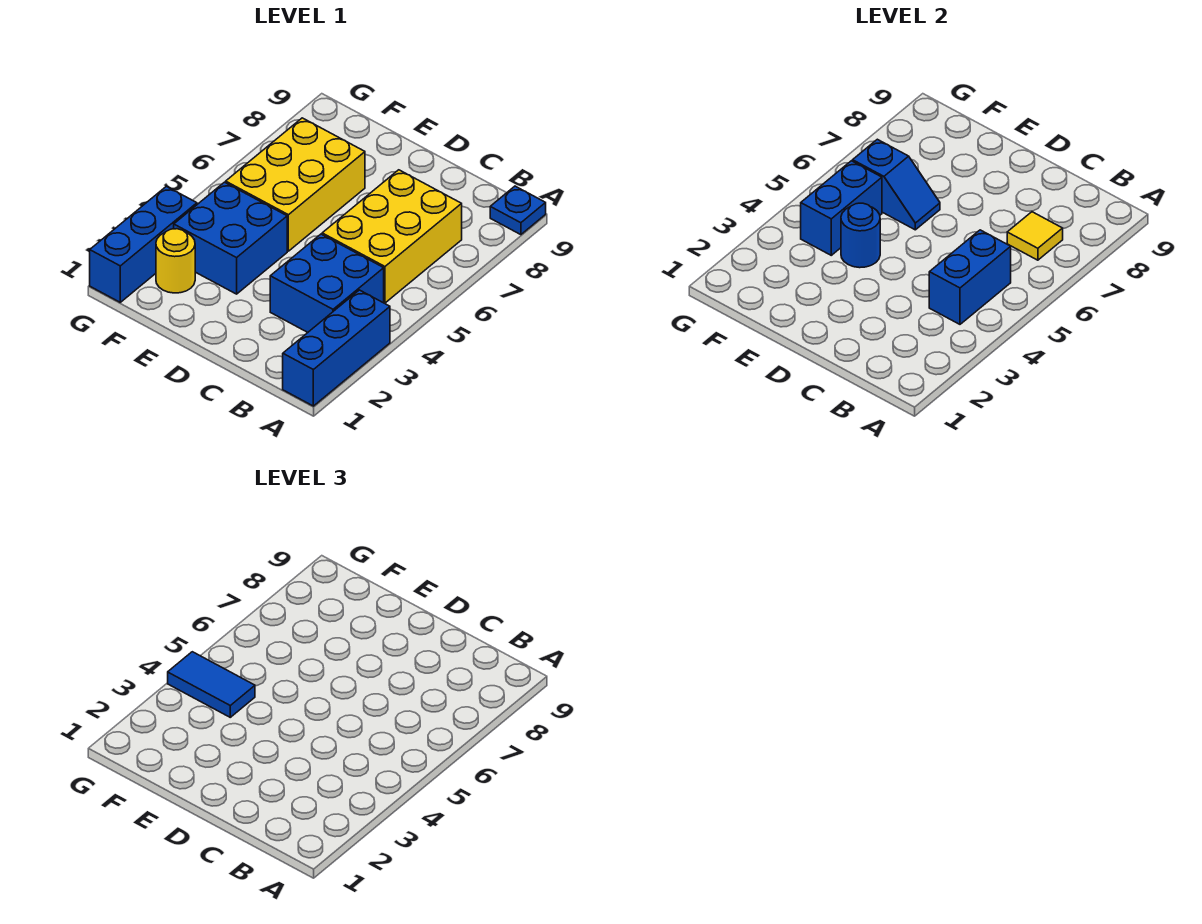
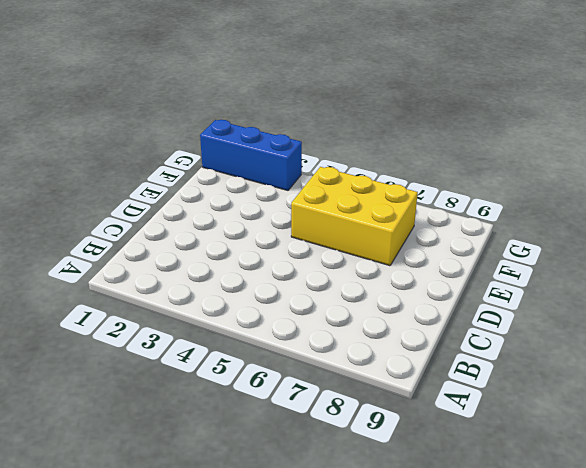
none -> blue 1x3 brick [283,290,390,406]
none -> blue 1x1 plate [490,186,546,235]
none -> blue 2x2 brick [270,234,384,332]

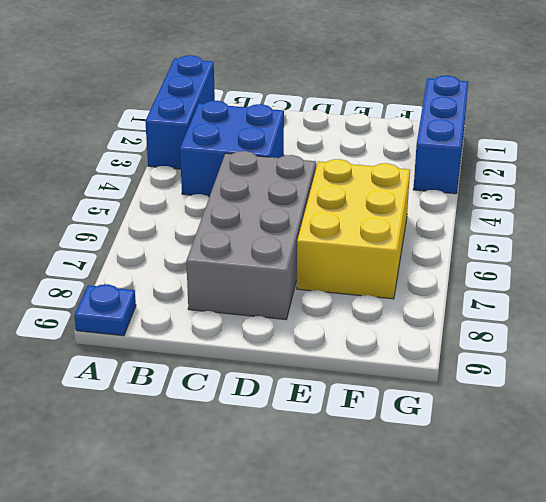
grey 2x4 brick [186,151,316,320] -> yellow 2x3 brick [322,170,462,303]
none -> blue 2x2 brick [174,182,287,294]
none -> yellow 1x1 round brick [156,229,195,293]
none -> blue 1x2 brick [929,230,1011,324]

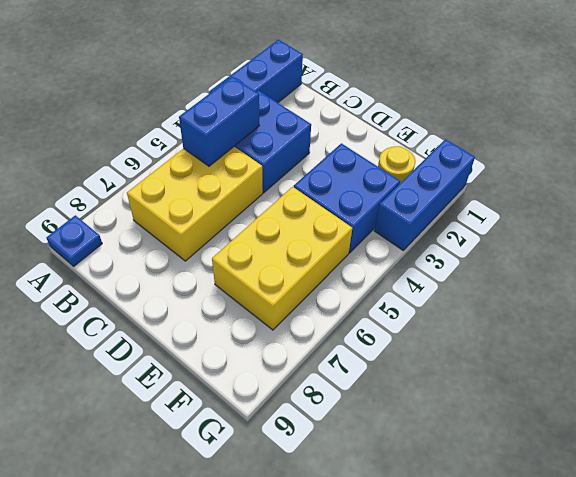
none -> yellow 1x1 tile [1007,212,1063,260]
none -> blue 1x1 round brick [841,203,880,268]
none -> blue 1x2 slope [853,139,940,230]

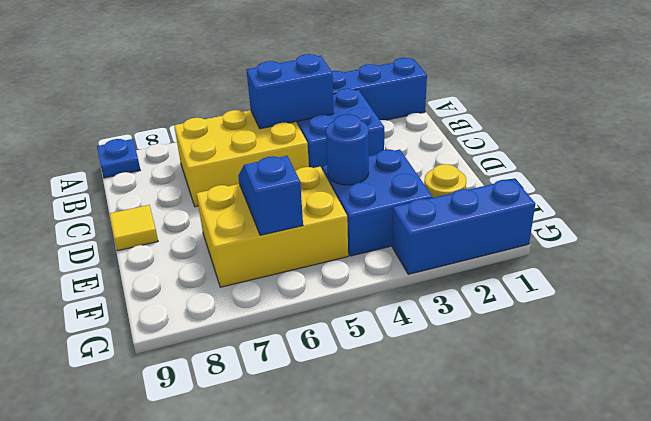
yellow 1x1 tile [109,205,158,251] -> yellow 1x1 tile moved to [1007,212,1063,260]
none -> blue 1x2 brick [801,161,882,255]
none -> blue 1x2 tile [168,652,255,717]

